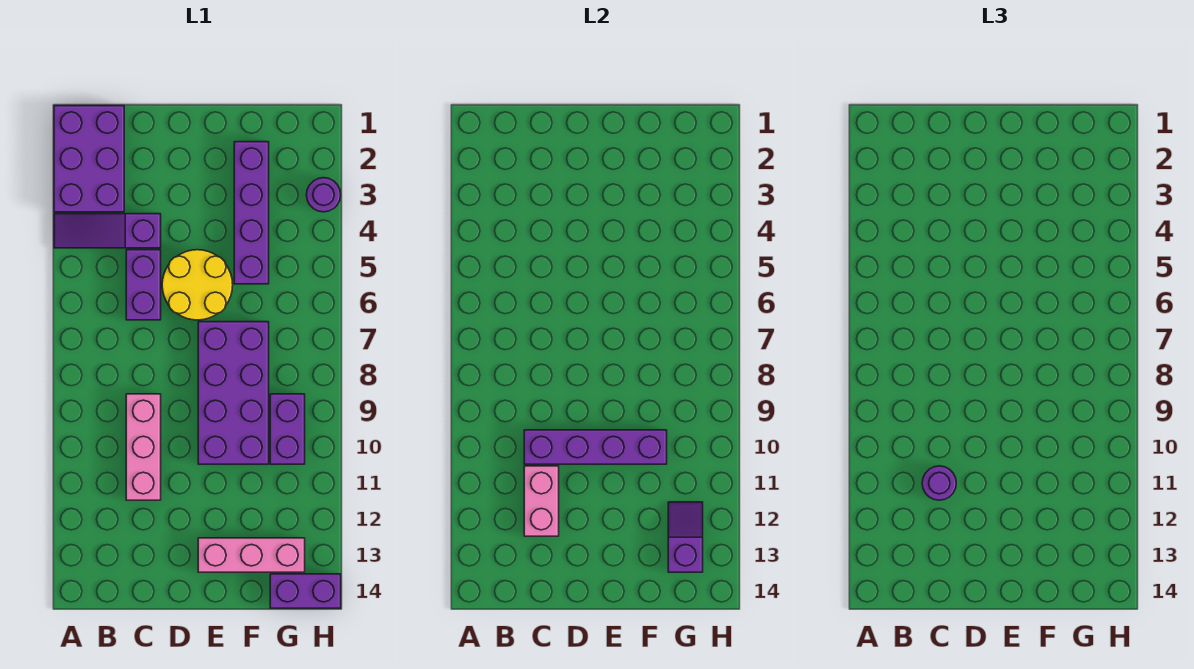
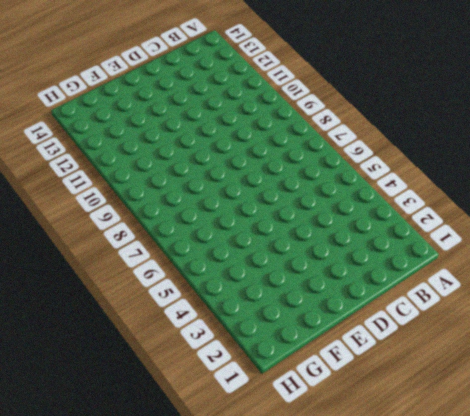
none -> purple 2x3 brick [54,106,124,212]
none -> purple 1x3 slope [54,214,161,248]
none -> purple 1x2 brick [126,250,161,320]

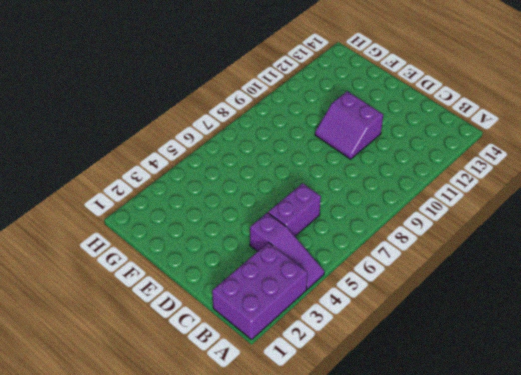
purple 2x2 slope [315,91,383,159] -> purple 2x4 brick [198,322,269,464]
none -> pink 1x3 brick [126,394,161,500]
none -> yellow 2x2 round brick [162,250,233,320]
none -> pink 1x3 brick [198,538,305,572]

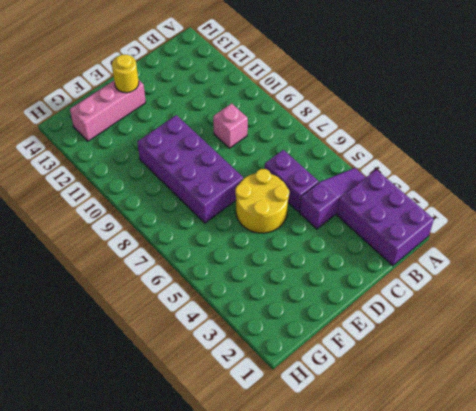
pink 1x1 brick [213,103,248,148] -> pink 1x3 brick [126,394,161,500]
yellow 1x1 round brick [112,55,139,93] -> none
none -> purple 1x4 brick [234,142,269,284]
none -> purple 1x2 brick [270,394,305,464]
none -> purple 1x2 brick [270,574,341,608]

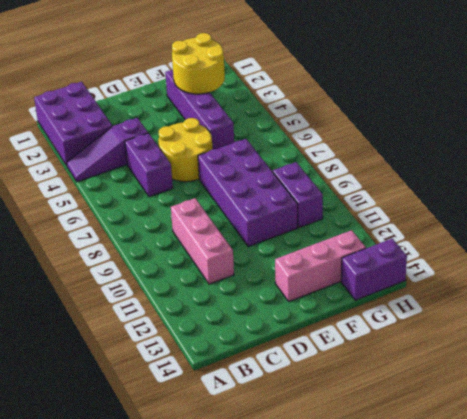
yellow 2x2 round brick [172,33,225,94] -> none
none -> purple 1x1 round brick [306,178,341,212]
none -> purple 1x4 brick [524,430,667,464]
none -> pink 1x2 brick [524,466,559,536]

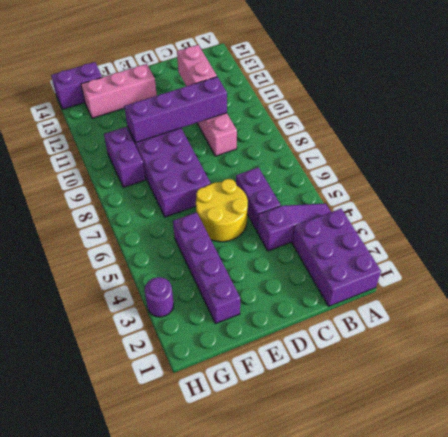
none -> purple 1x2 slope [668,502,703,572]
none -> purple 1x1 round brick [922,466,956,500]

